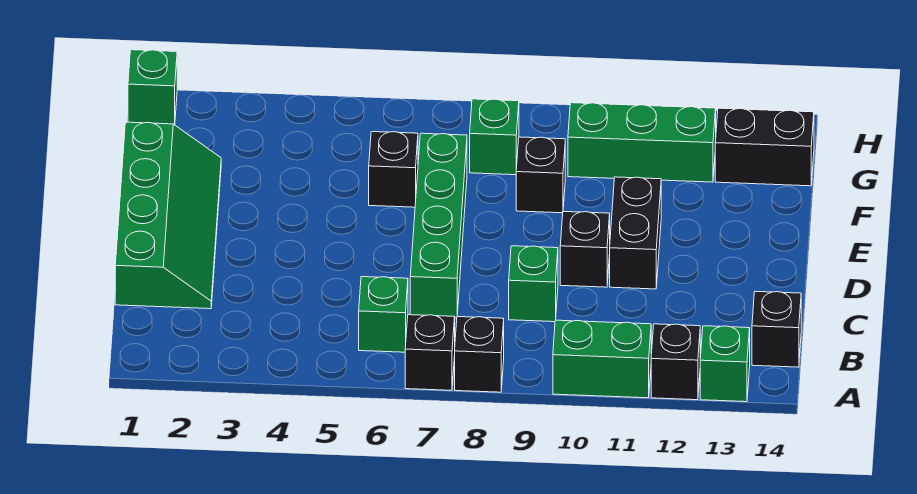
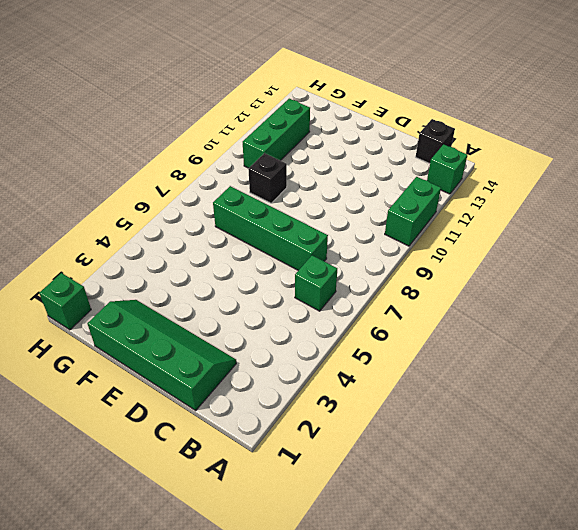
none -> black 1x1 brick [405,315,455,390]
none -> black 1x1 brick [455,317,504,392]
none -> black 1x1 brick [651,324,700,400]

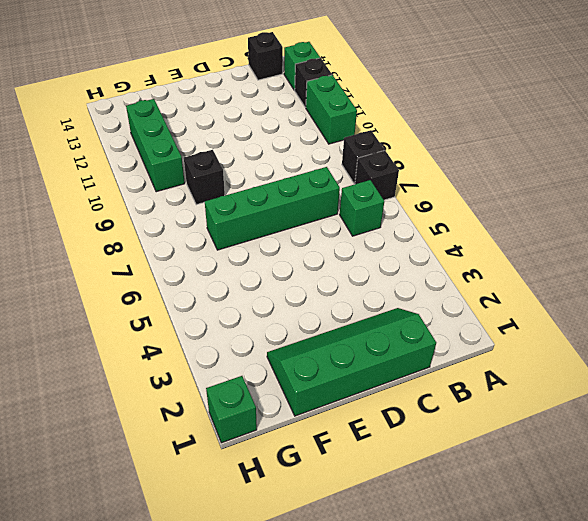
none -> green 1x1 brick [509,246,558,322]
none -> black 1x1 brick [560,212,610,287]
none -> black 1x2 brick [610,177,661,289]

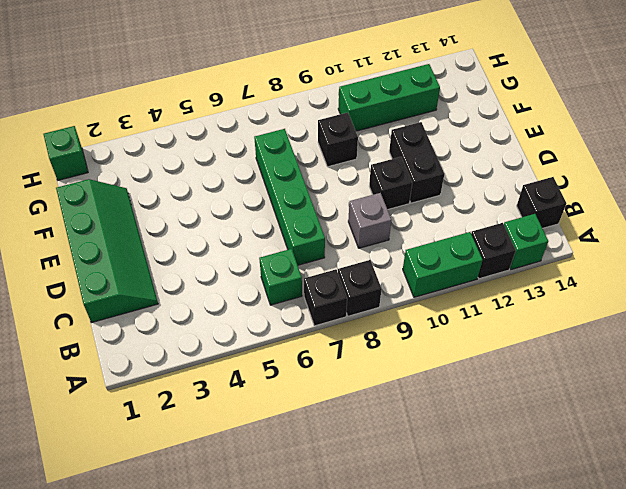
grey 1x1 brick [348,193,392,248] -> green 1x1 brick [509,246,558,322]
none -> black 1x1 brick [369,132,418,207]
none -> green 1x1 brick [470,99,519,175]
none -> black 1x2 brick [715,108,814,186]

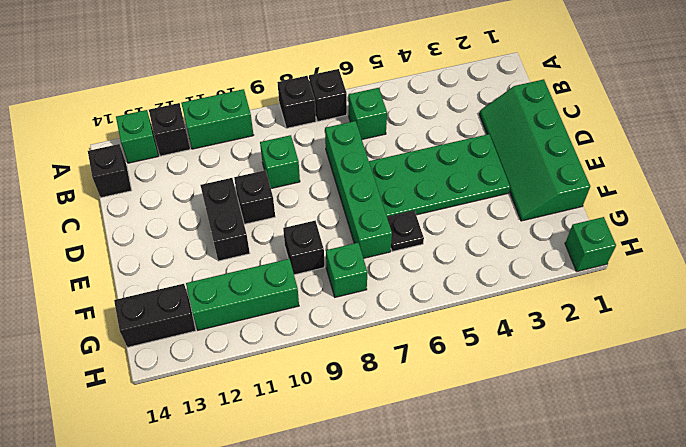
green 2x4 plate [369,134,510,217] -> none
black 1x1 plate [387,211,424,252] -> black 1x1 brick [369,132,418,207]

